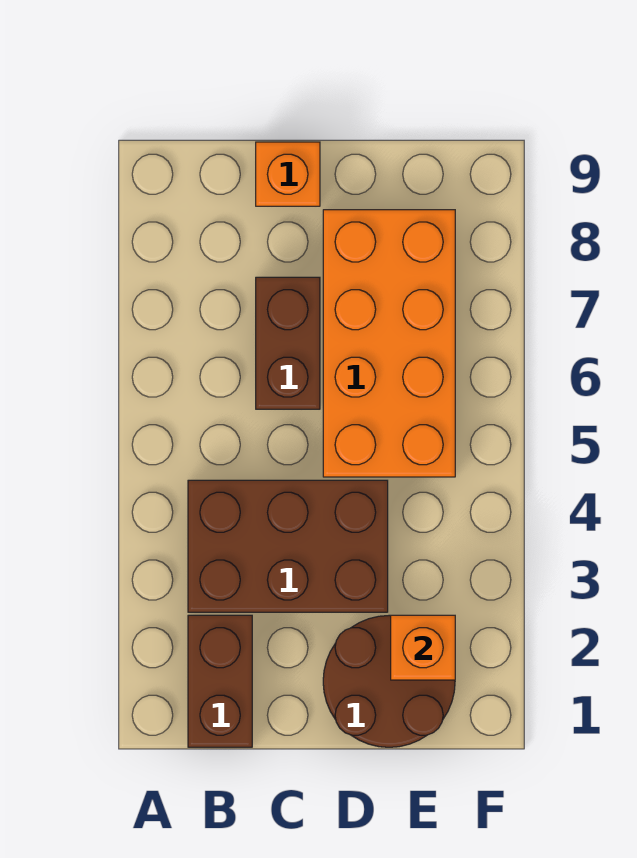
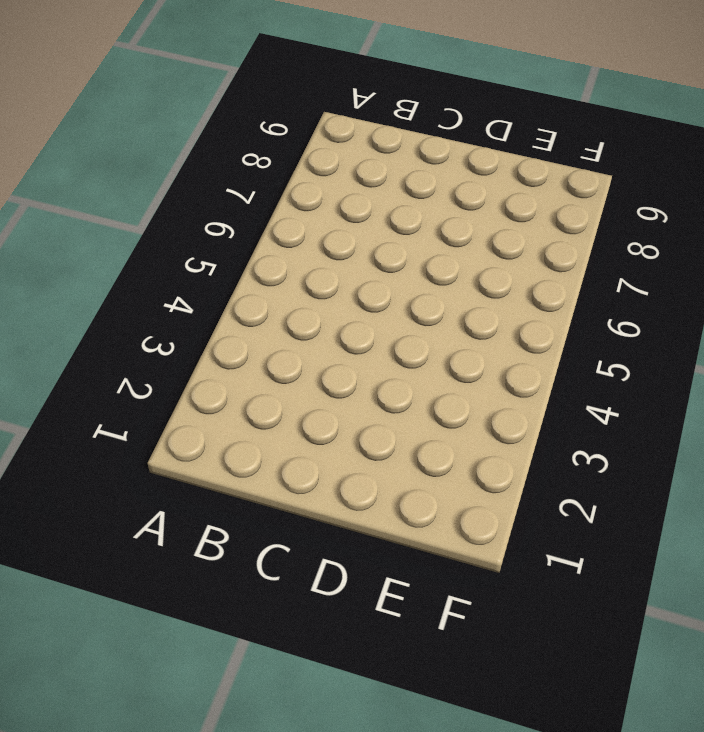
none -> brown 1x2 brick [188,615,252,747]
none -> brown 2x3 brick [188,480,388,612]

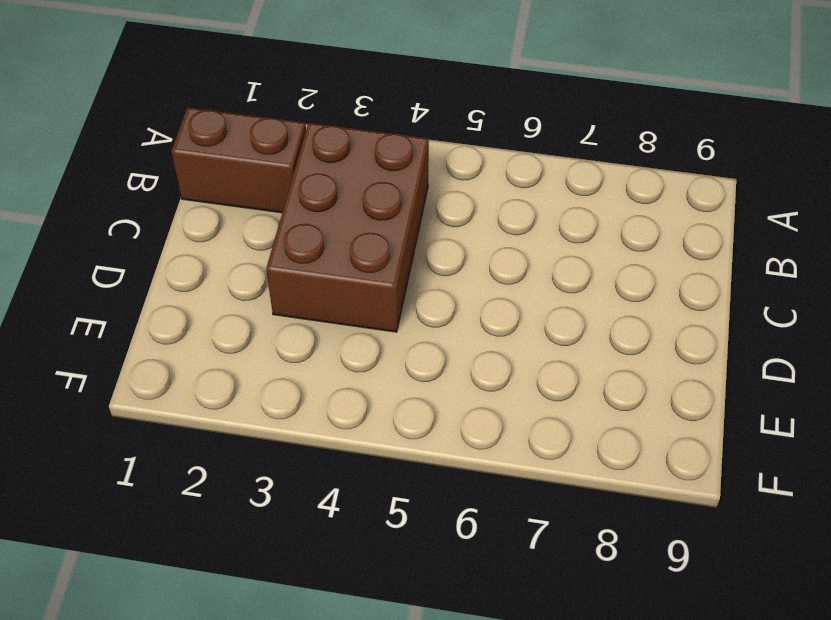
none -> brown 1x2 brick [256,277,320,409]
none -> orange 1x1 brick [256,142,320,206]

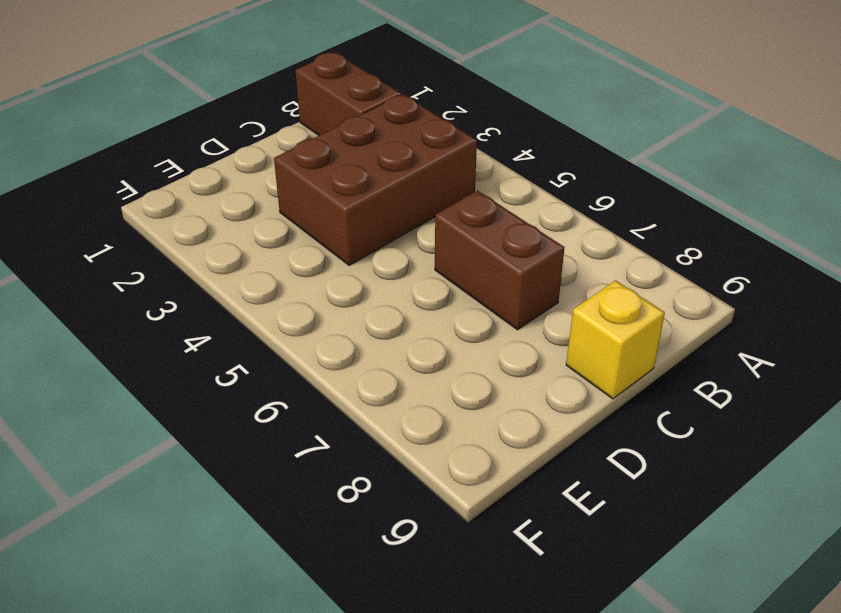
yellow 1x1 brick [566,280,665,399] -> orange 1x1 brick [256,142,320,206]
none -> brown 2x2 round brick [323,615,455,747]
none -> orange 2x4 brick [323,210,455,477]

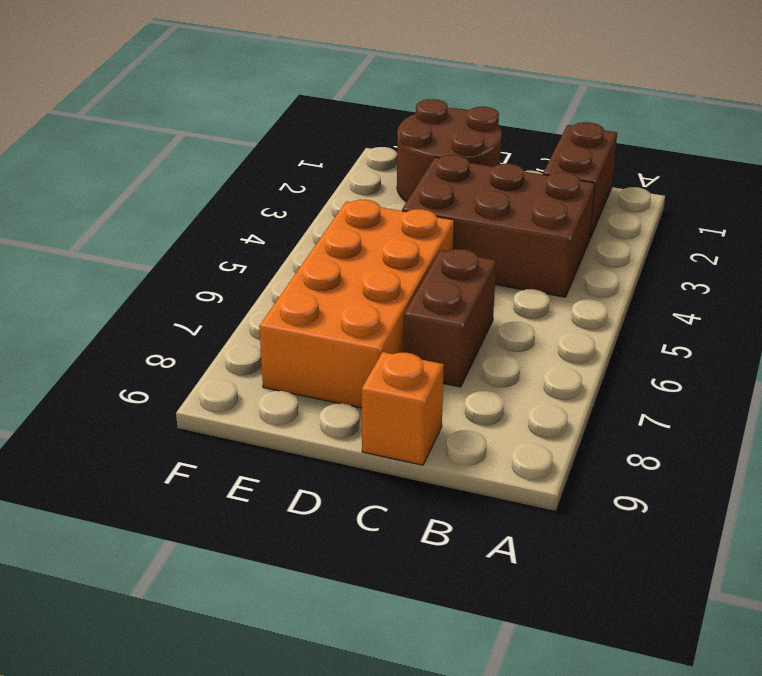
none -> orange 1x1 brick [391,615,455,680]

